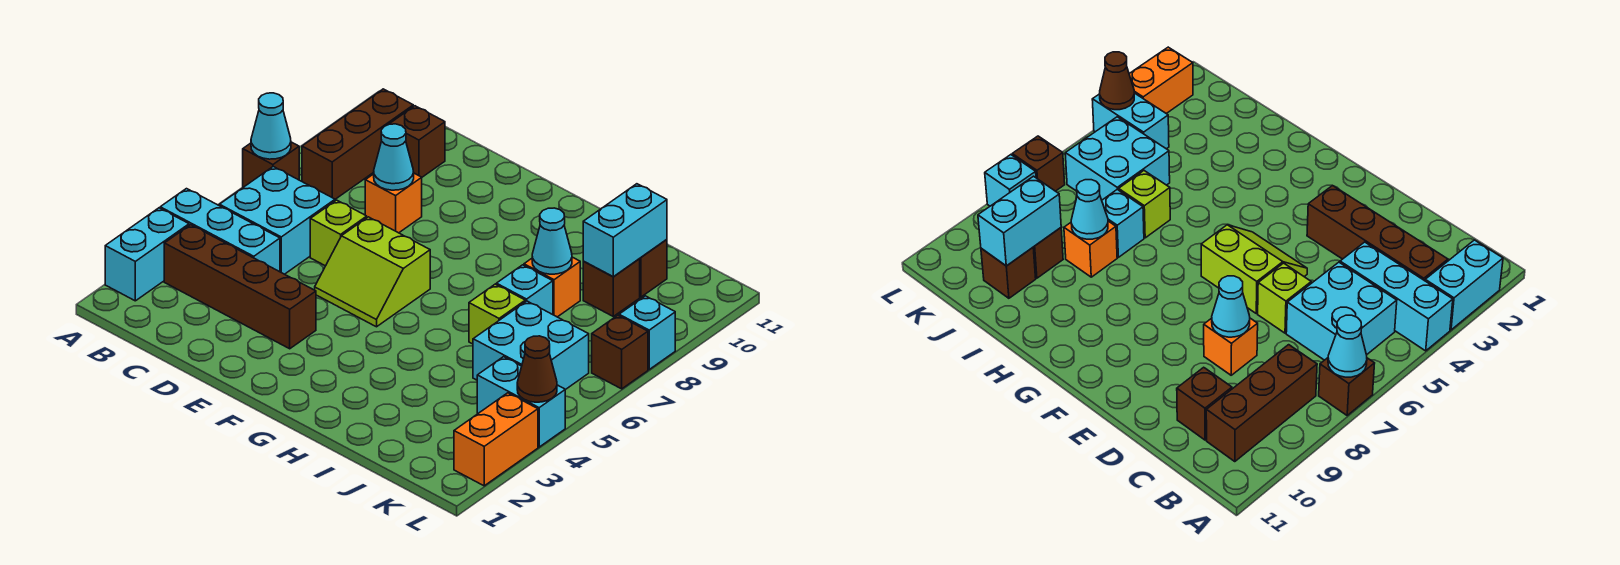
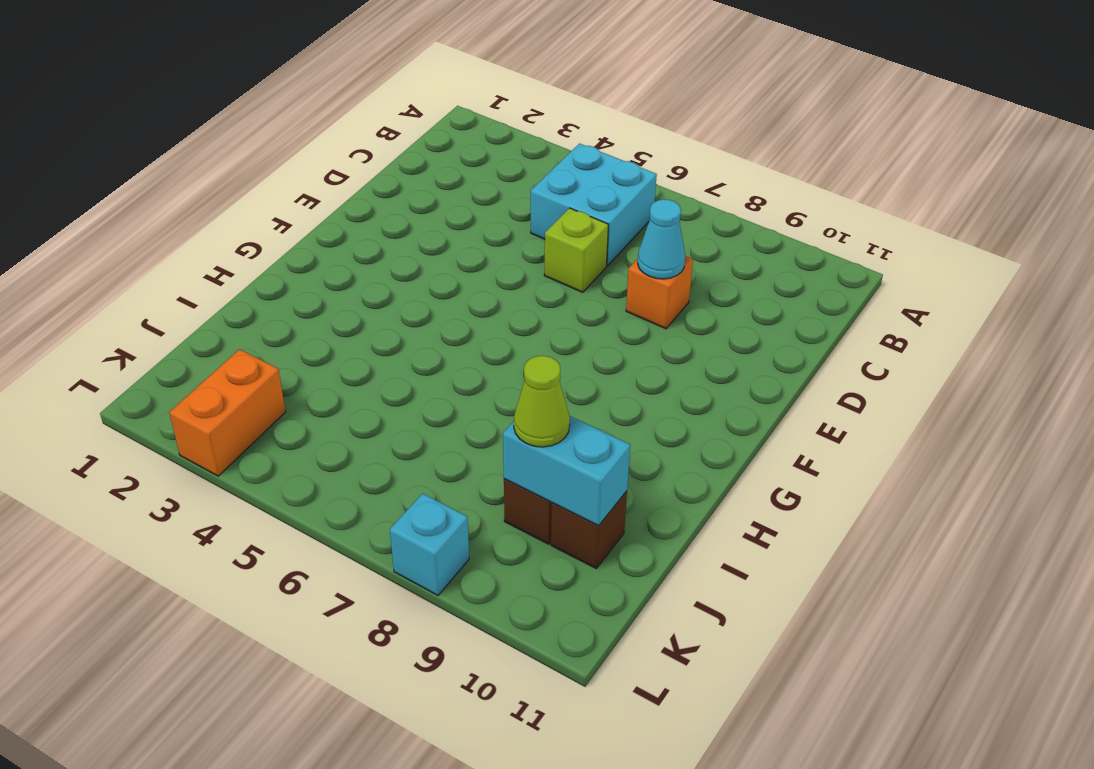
lime 1x1 cone [514,356,570,447] -> none
orange 1x2 brick [169,349,286,476] -> orange 1x2 brick turned to [454,393,538,486]
none -> cyan 1x2 brick [105,208,189,301]
none -> cyan 1x3 brick [160,189,280,272]
none -> brown 1x1 brick [243,142,299,187]

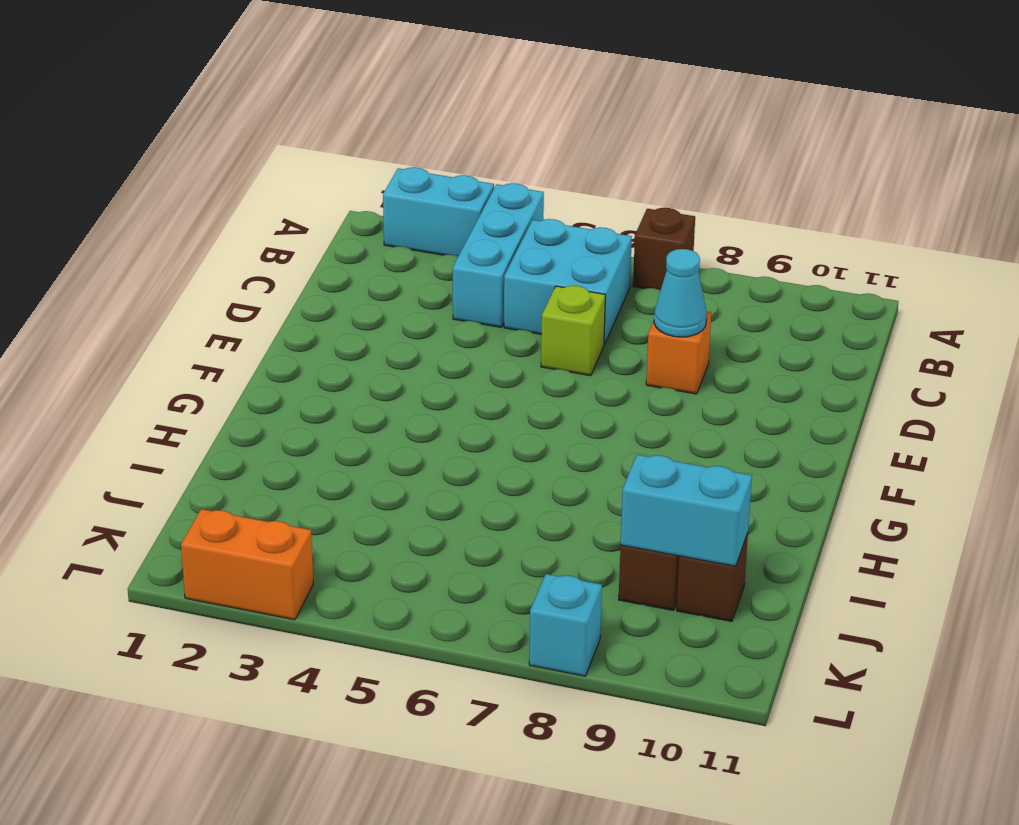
none -> brown 1x4 brick [164,225,316,349]
none -> brown 1x3 brick [302,89,413,199]
none -> brown 1x1 brick [390,106,445,177]

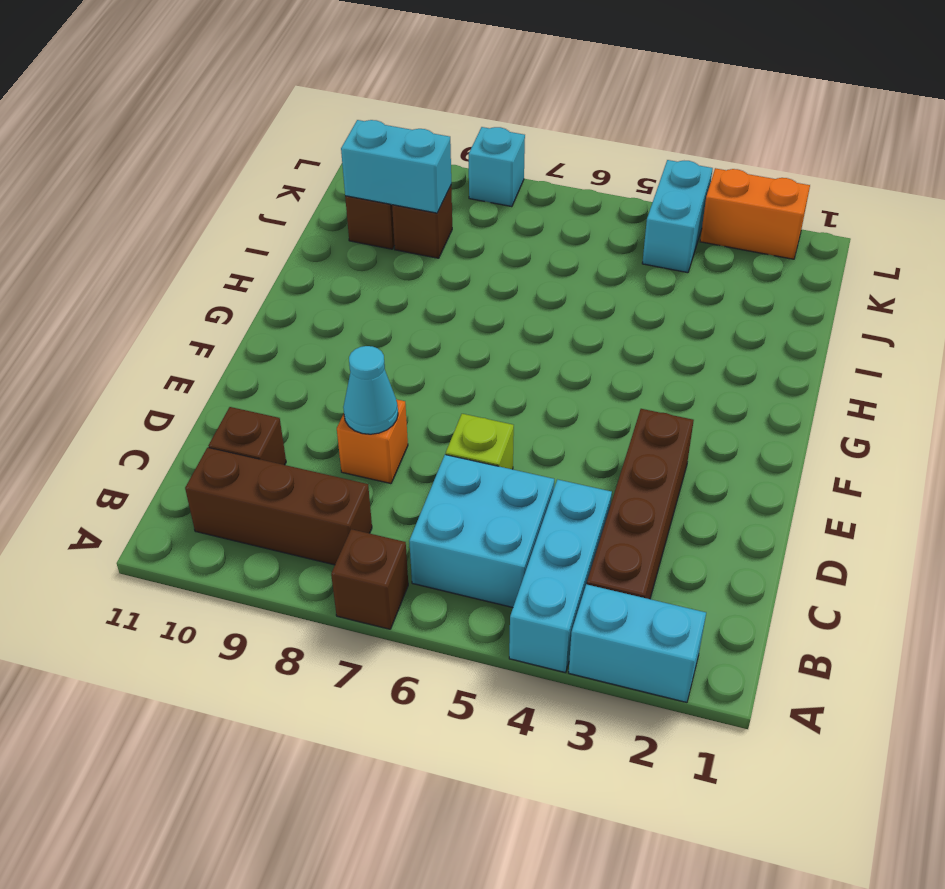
none -> lime 2x2 slope [315,217,430,327]
none -> lime 1x1 brick [469,284,525,344]
none -> cyan 1x1 brick [496,265,553,315]

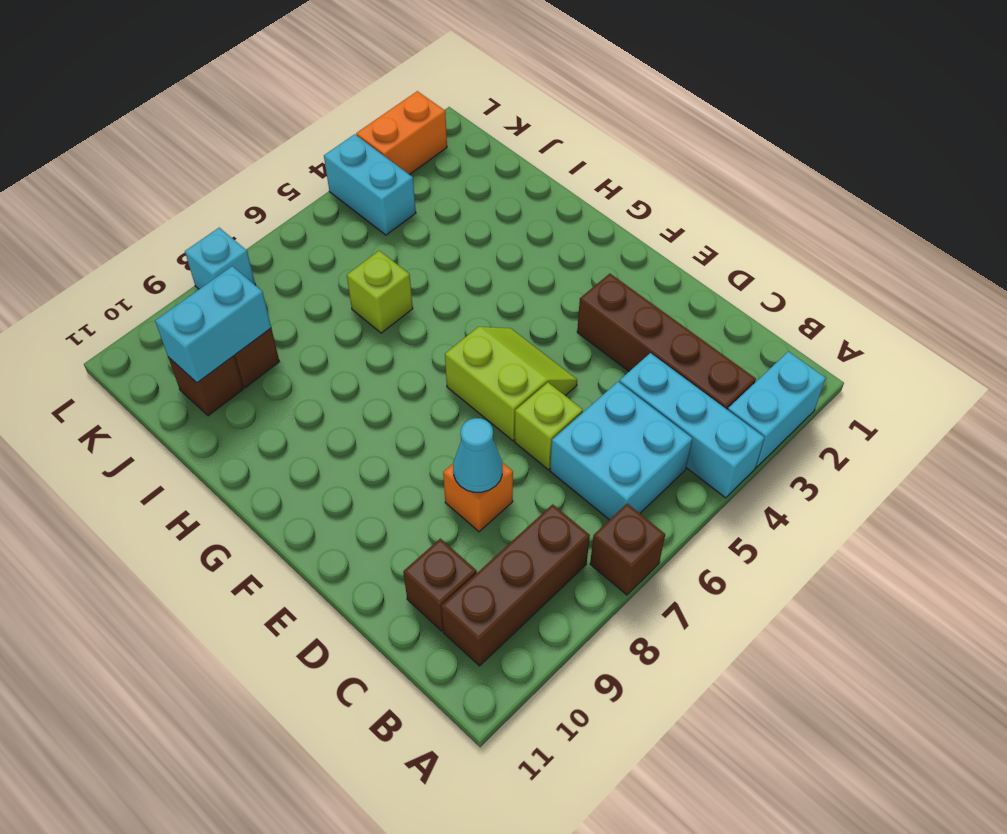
none -> cyan 1x1 brick [496,265,553,315]
none -> orange 1x1 brick [524,257,580,317]
none -> cyan 2x2 brick [473,301,589,390]

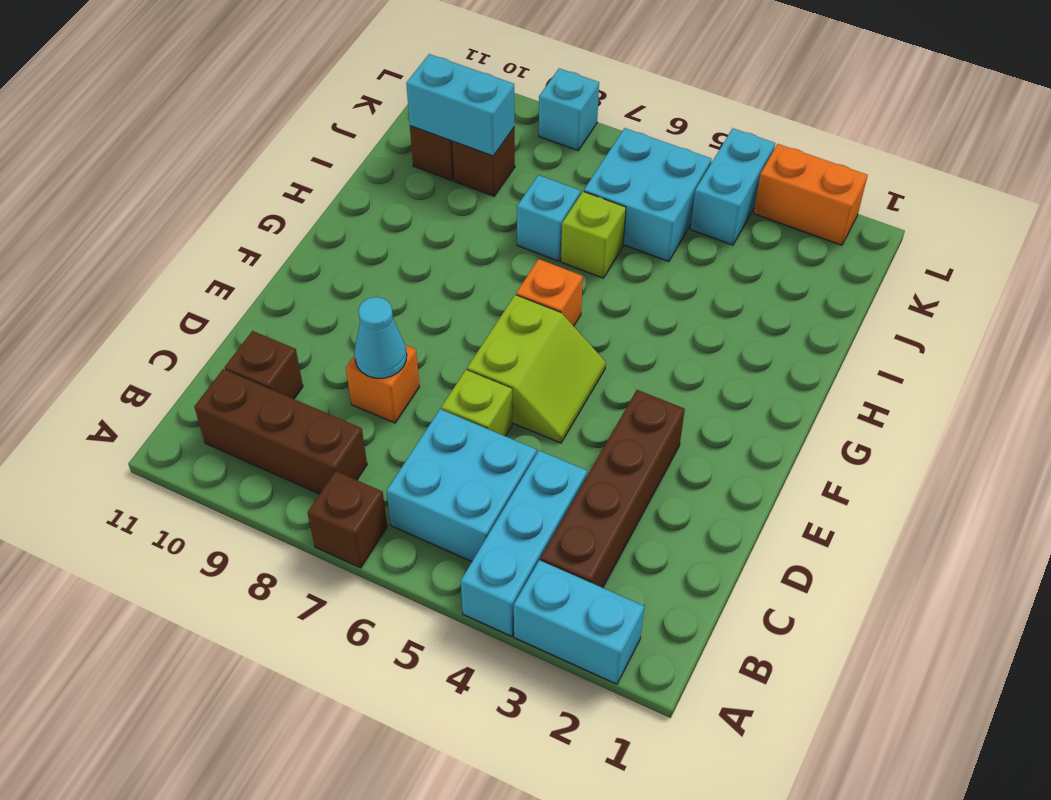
orange 1x1 brick [516,259,583,326] -> orange 1x1 brick moved to [524,257,580,317]
none -> brown 1x1 brick [592,315,648,389]
none -> cyan 1x1 cone [251,93,291,159]
none -> cyan 1x1 cone [532,208,572,274]

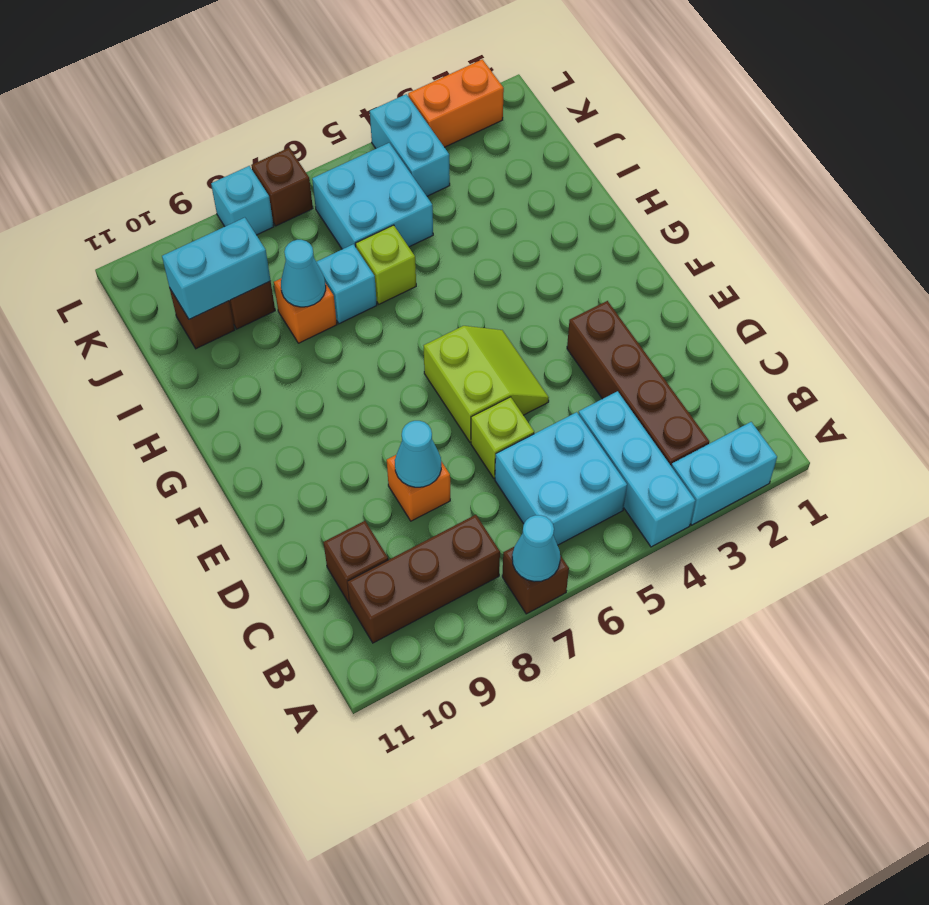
none -> brown 1x1 cone [517,336,557,402]

